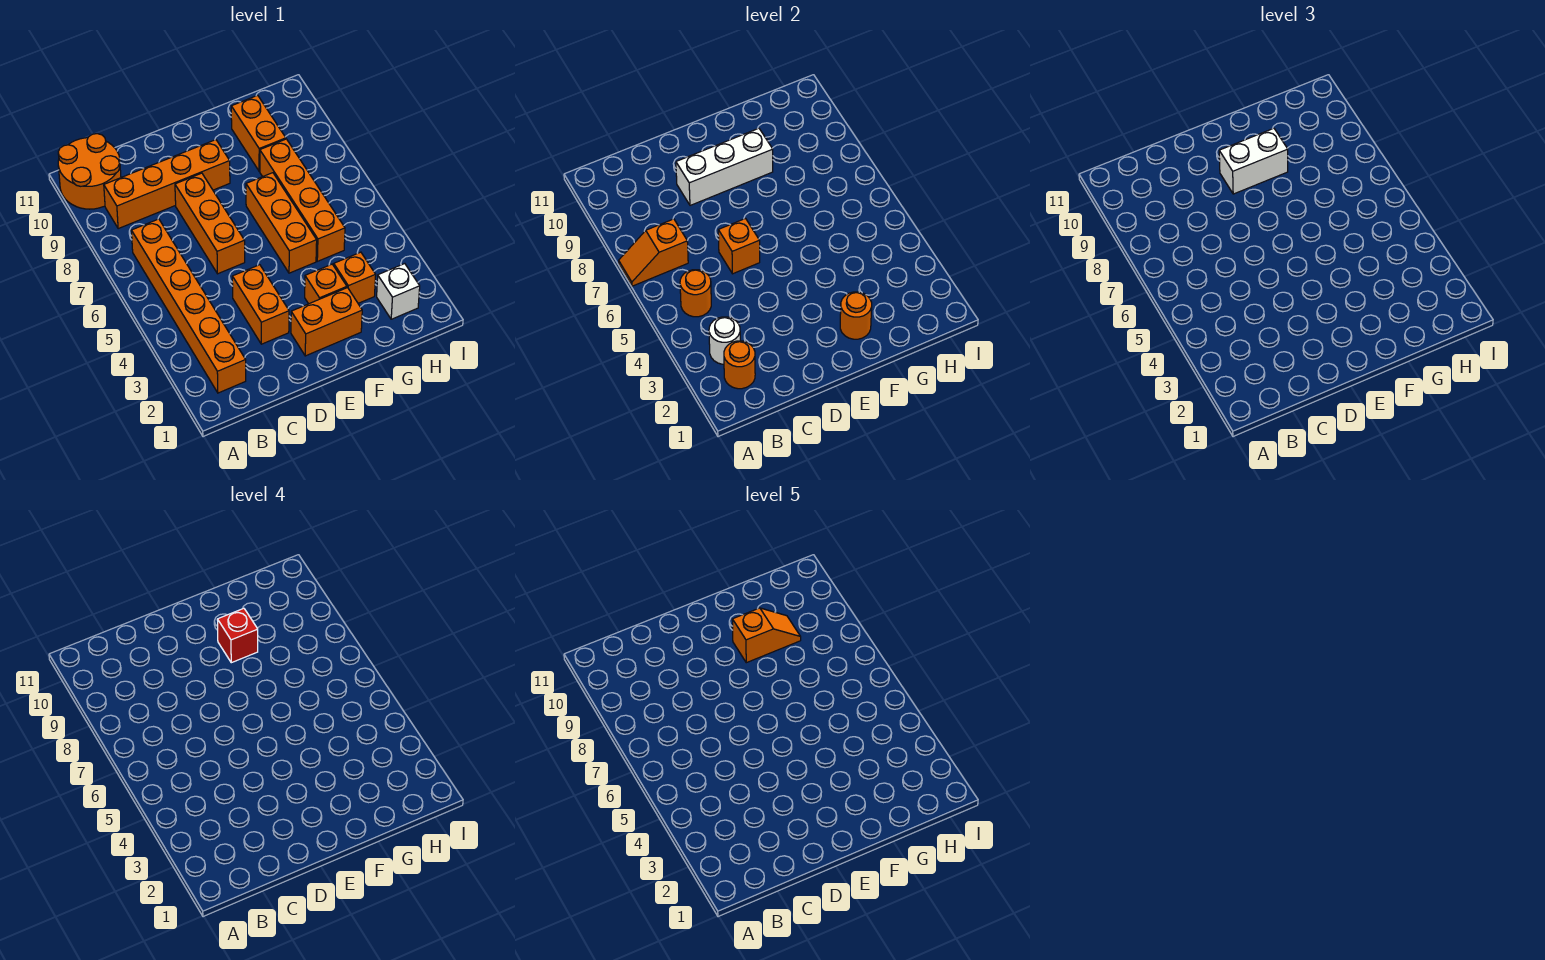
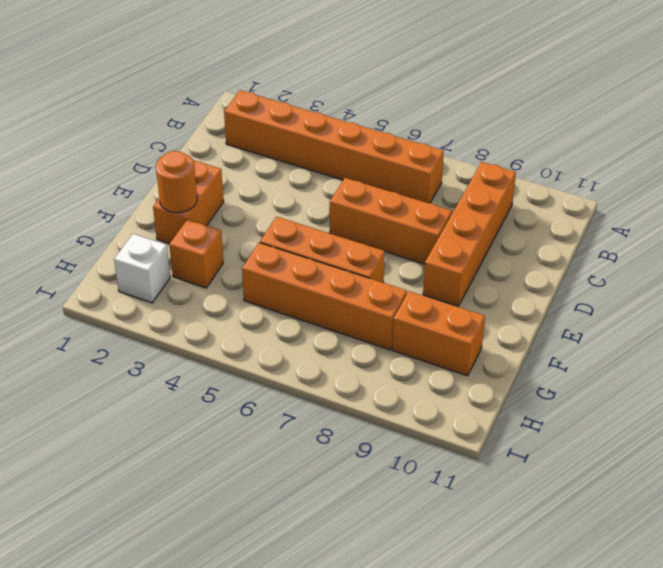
none -> orange 2x2 round brick [58,134,121,209]
none -> orange 1x2 brick [232,265,289,344]
none -> orange 1x1 brick [305,264,347,304]

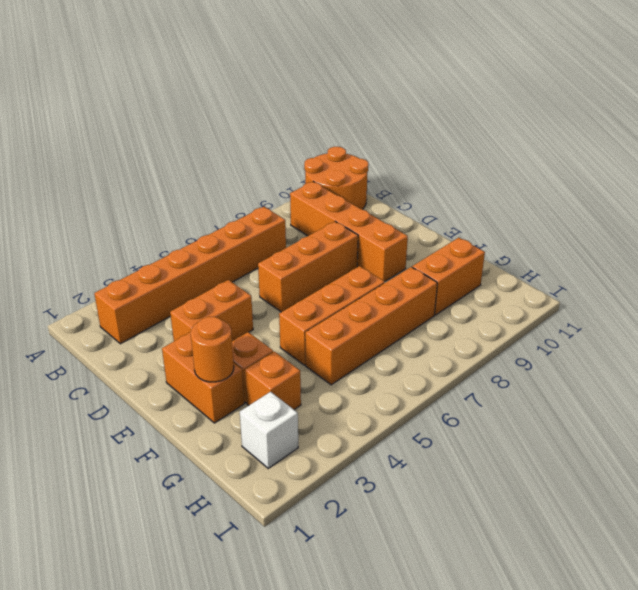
none -> orange 1x2 slope [619,219,688,286]
none -> orange 1x1 round brick [724,341,755,389]
none -> white 1x1 round brick [709,317,740,364]

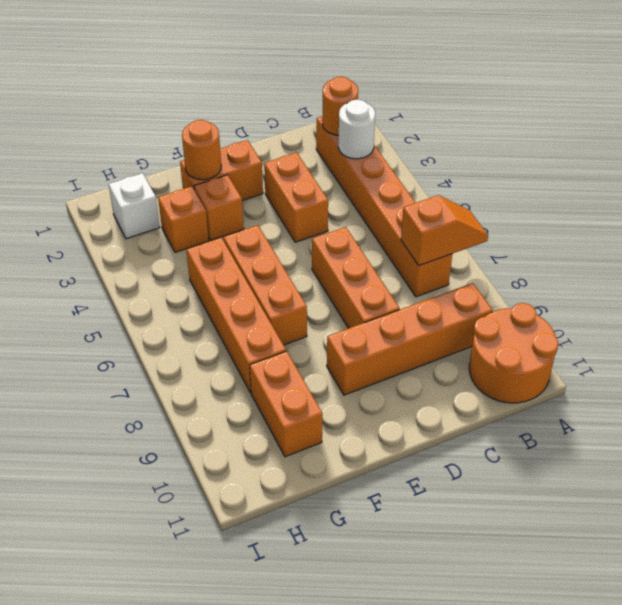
none -> orange 1x1 round brick [680,270,711,317]
none -> orange 1x1 brick [718,219,760,274]
none -> white 1x3 brick [676,128,773,205]

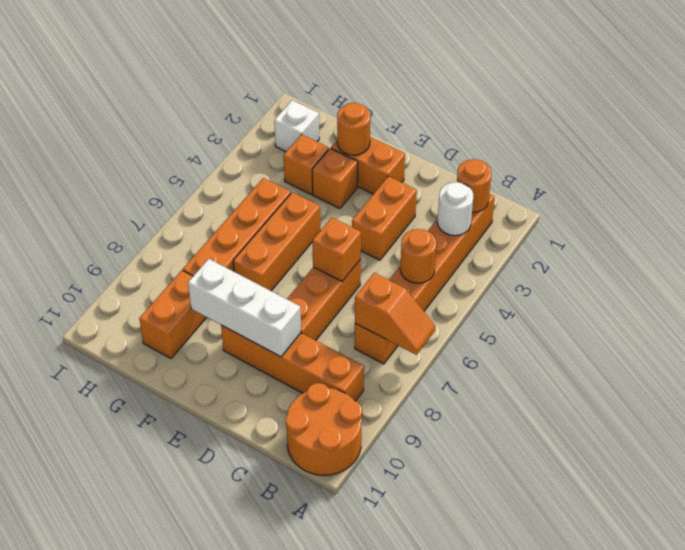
none -> white 1x2 brick [1219,128,1288,194]
none -> red 1x1 brick [217,608,258,663]
none -> orange 1x2 slope [732,608,801,663]

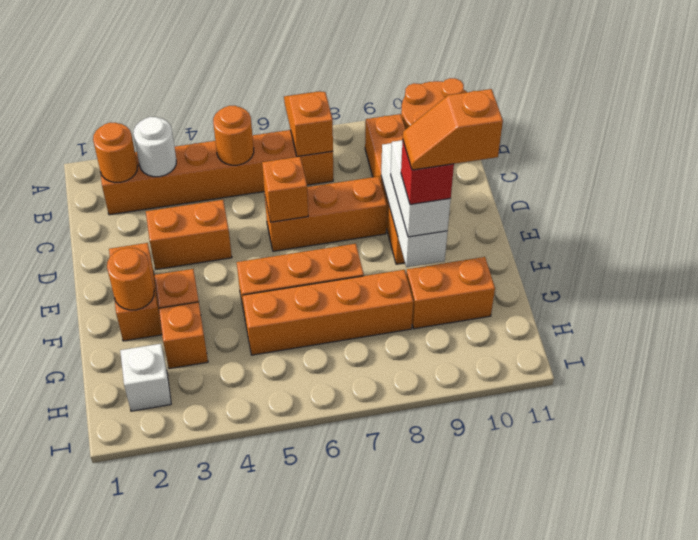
orange 1x2 slope [403,89,503,170] -> orange 1x2 slope turned to [732,608,801,663]

